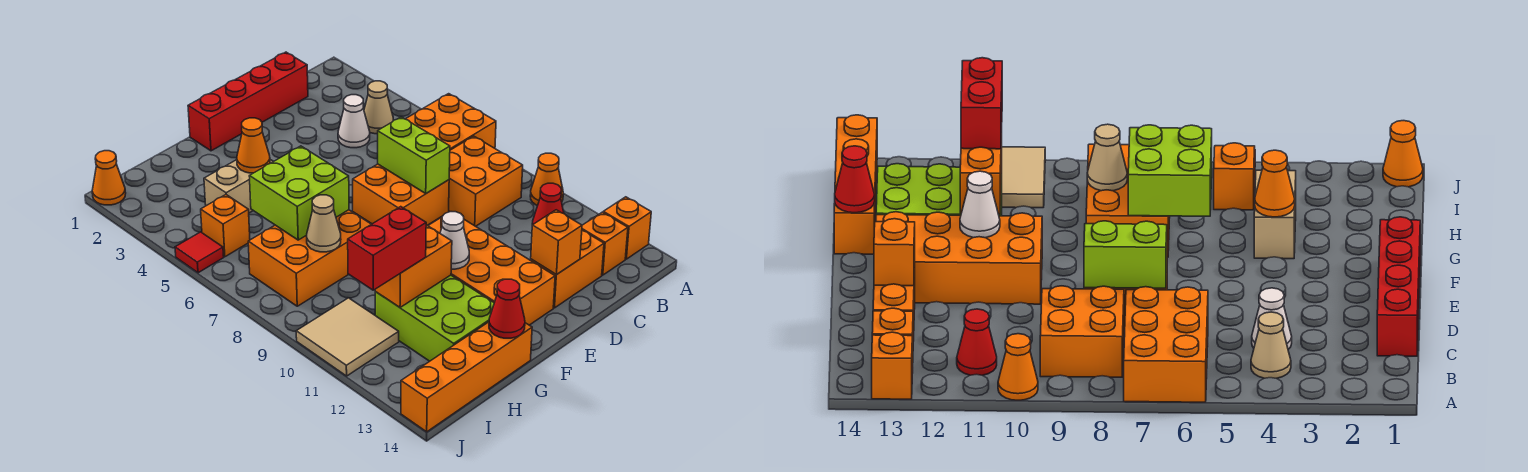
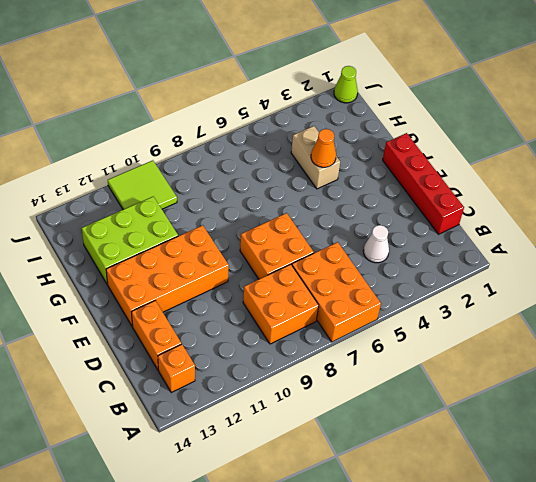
lime 2x2 tile [108,160,177,209] -> tan 2x2 tile [296,298,399,376]
lime 1x1 cone [334,66,358,103] -> orange 1x1 cone [92,151,126,205]
none -> orange 1x1 cone [530,153,563,206]
none -> orange 1x1 brick [603,197,651,259]
none -> tan 1x1 cone [364,81,393,134]

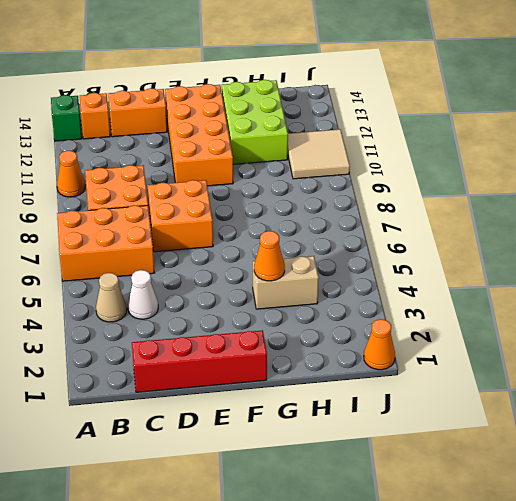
green 1x1 brick [51,95,82,141] -> orange 1x1 brick [603,197,651,259]
none -> red 1x1 cone [532,183,564,225]
none -> orange 2x3 brick [248,210,371,306]
none -> orange 1x4 brick [401,322,532,432]

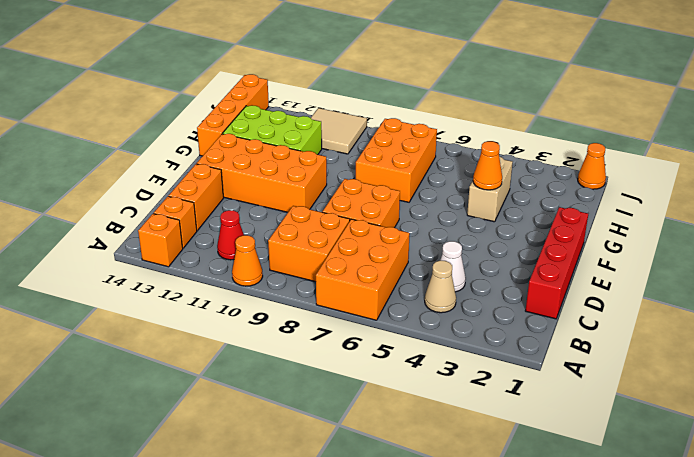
none -> orange 1x1 brick [201,195,250,257]
none -> red 1x1 tile [175,232,224,273]
none -> lime 1x2 brick [378,117,450,193]

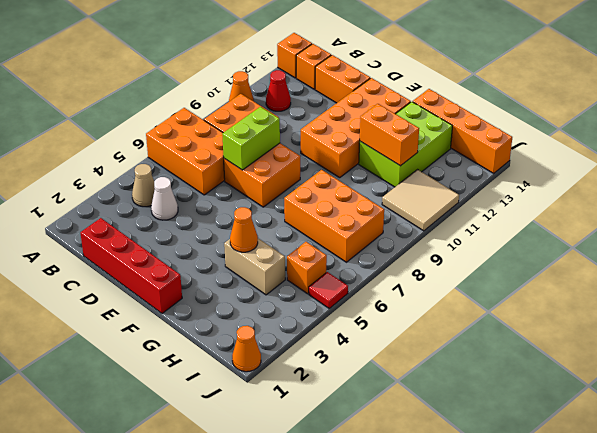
none -> orange 1x1 brick [531,210,582,275]
none -> white 1x1 cone [440,212,469,269]
none -> lime 2x2 brick [249,146,349,240]

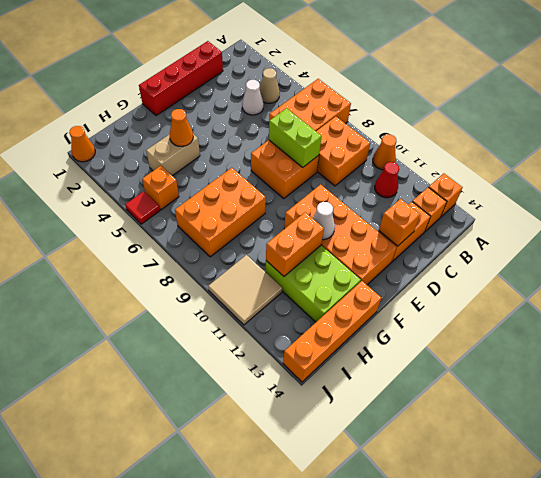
none -> lime 2x2 brick [249,146,349,240]
none -> red 1x1 cone [489,279,525,338]
none -> tan 1x1 cone [307,195,341,252]

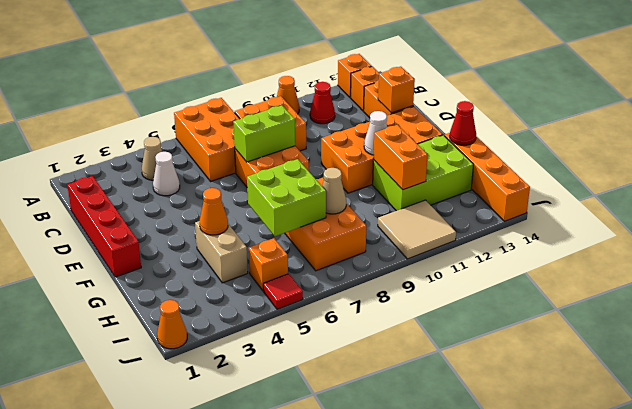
none -> red 1x2 brick [348,207,426,290]

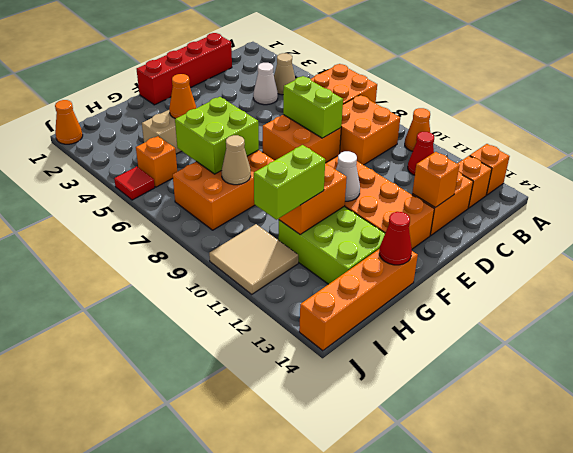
lime 1x2 brick [254,145,325,220] -> red 1x2 brick [348,207,426,290]

